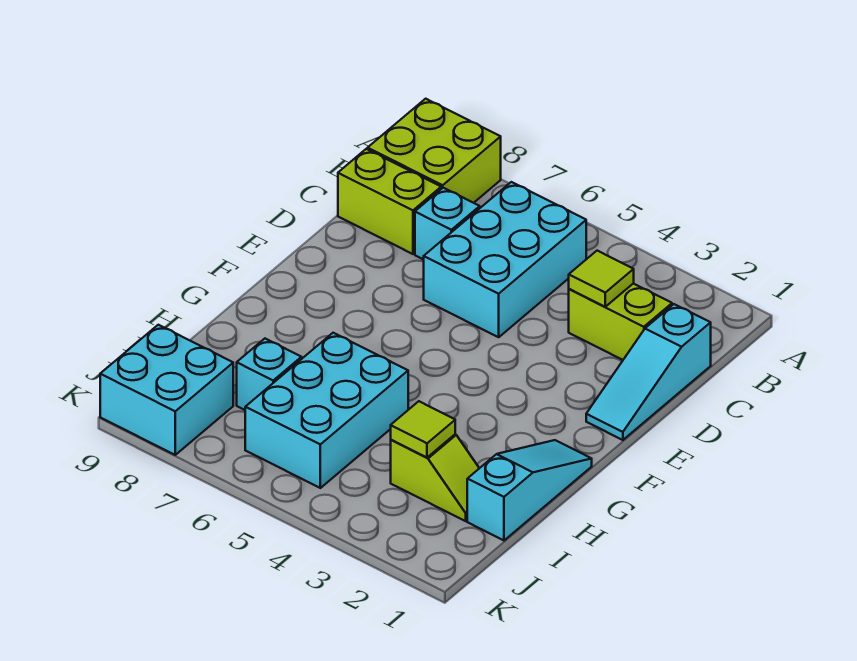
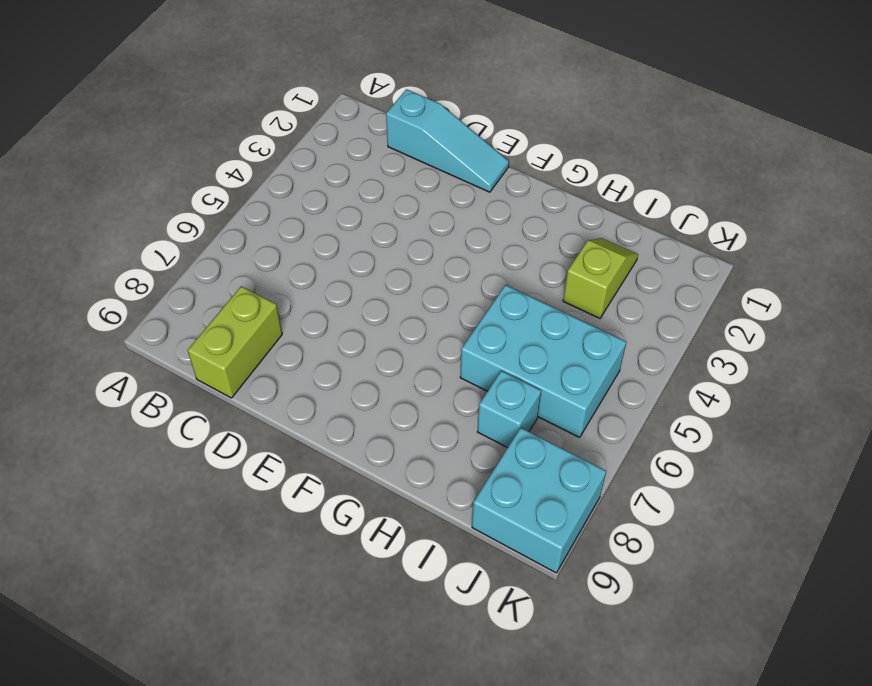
none -> lime 2x2 brick [368,99,501,203]
none -> cyan 2x3 brick [424,182,586,337]
none -> lime 1x2 brick [569,284,672,360]

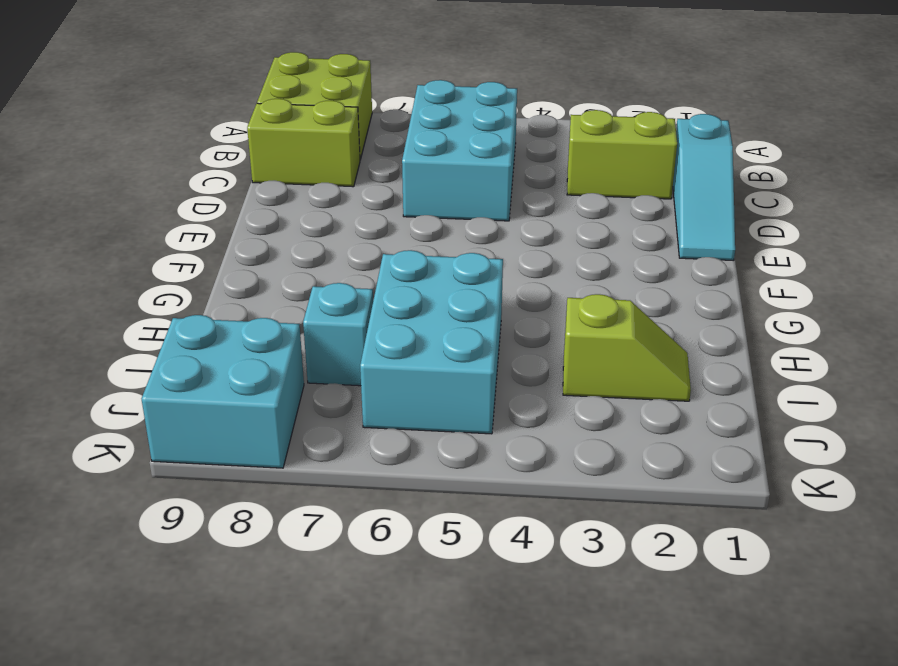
none -> cyan 1x1 brick [415,188,480,260]
none -> cyan 1x3 slope [467,440,592,540]
none -> lime 1x1 tile [569,251,634,307]

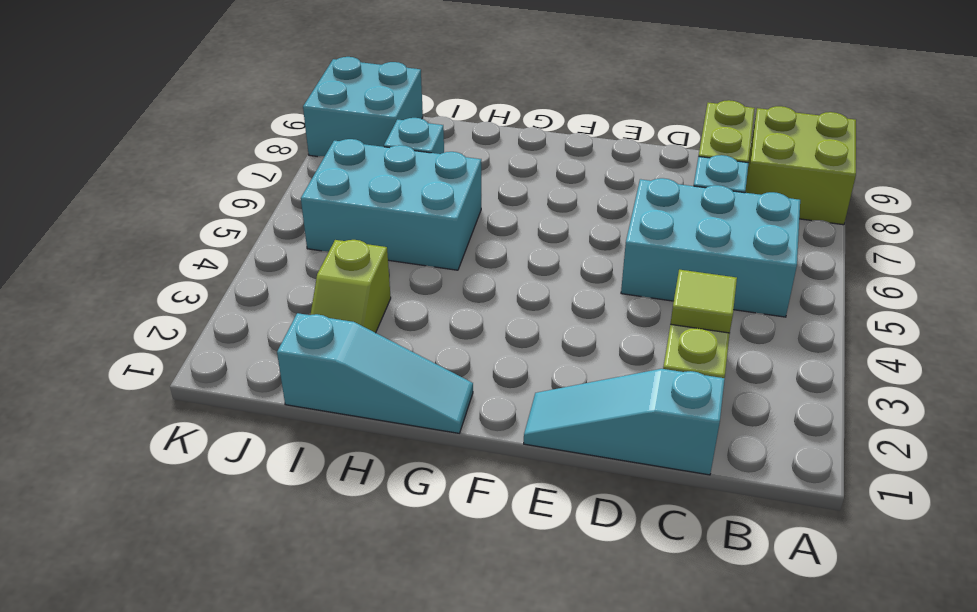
none -> lime 1x1 tile [391,401,455,457]

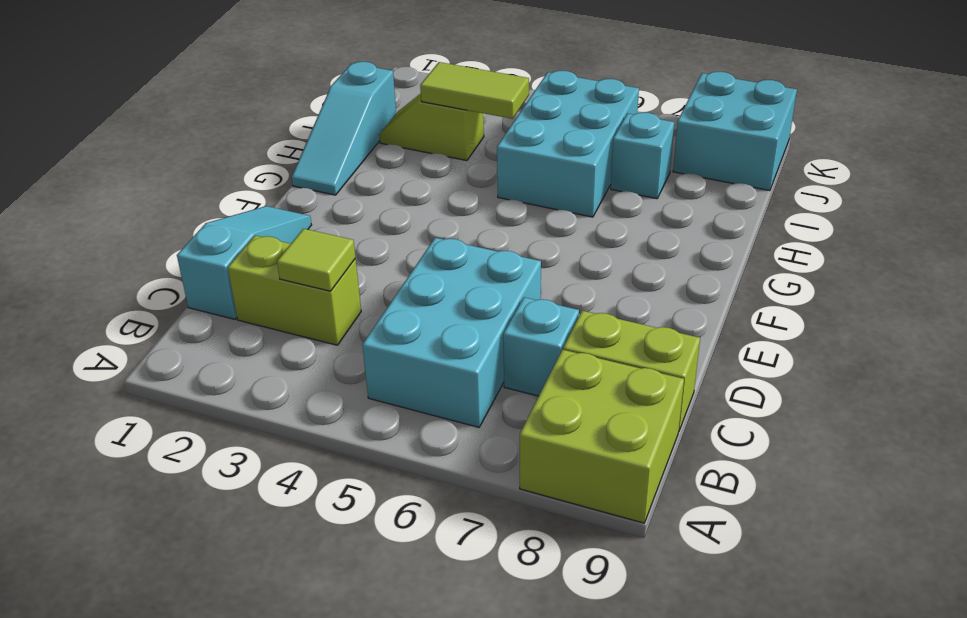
lime 1x2 tile [420,62,529,119] -> lime 1x1 tile [391,401,455,457]

